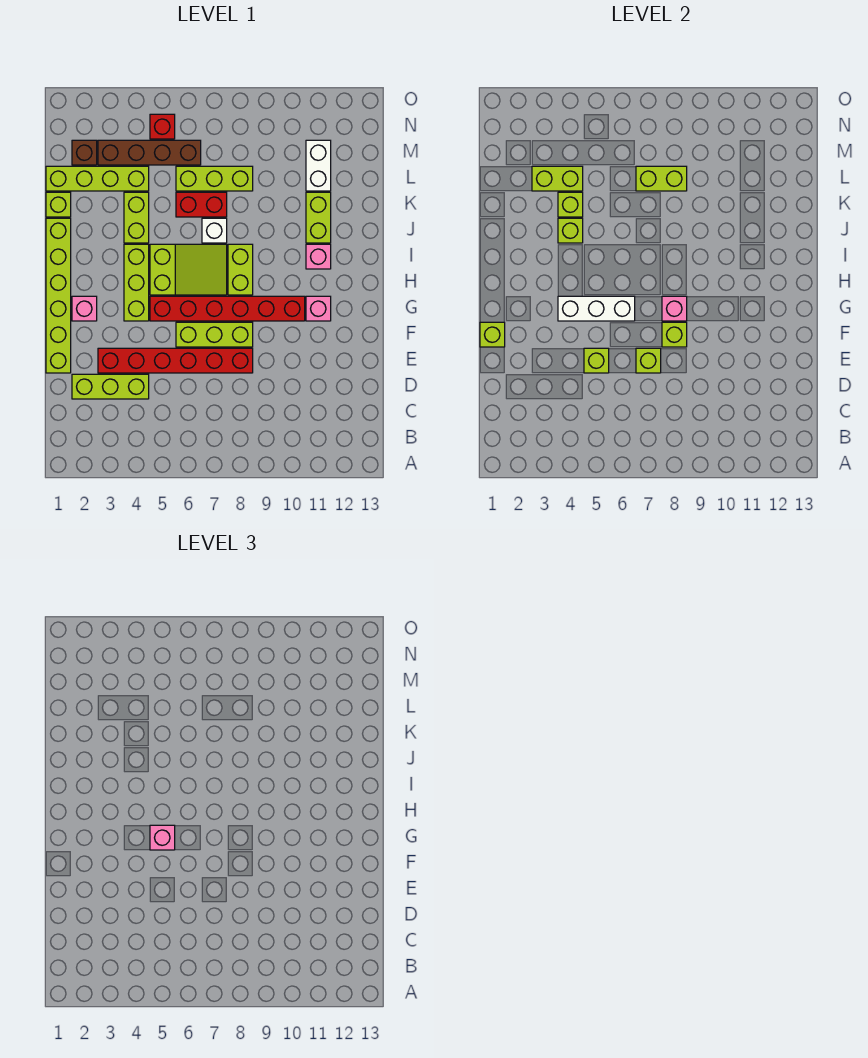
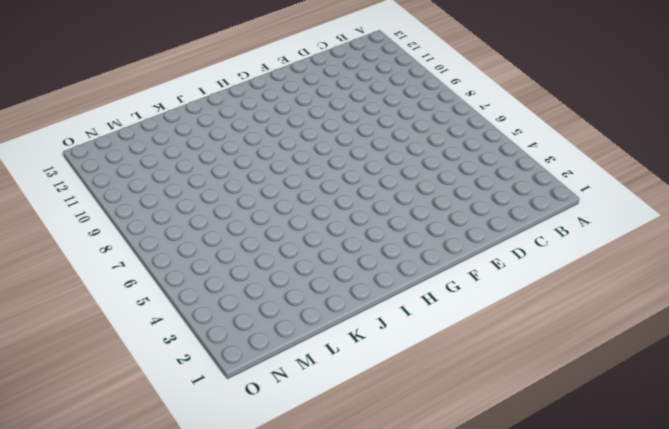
none -> lime 1x3 brick [72,374,149,399]
none -> lime 1x6 brick [46,218,71,373]
none -> red 1x6 brick [98,348,253,373]
none -> lime 1x3 brick [176,322,253,347]

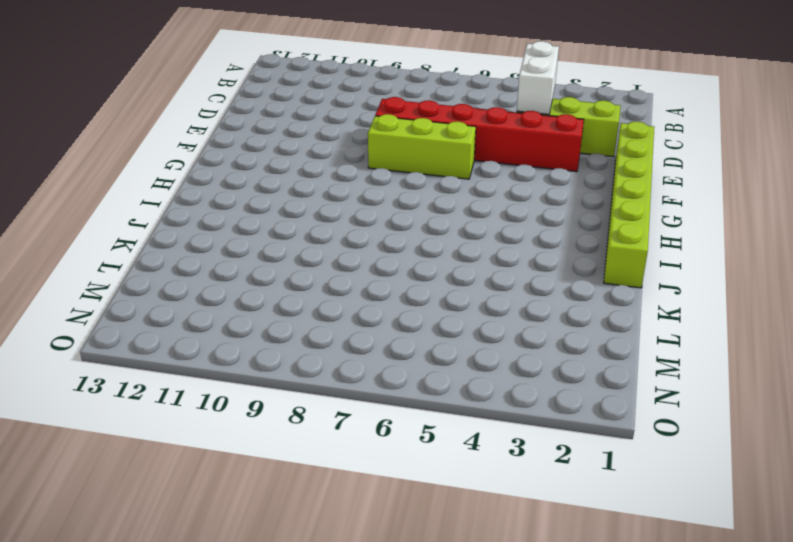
white 1x2 brick [517,41,559,114] -> white 1x2 brick moved to [306,140,331,191]
none -> pink 1x1 brick [72,296,97,321]
none -> lime 1x3 brick [124,244,149,321]
none -> red 1x6 brick [150,296,305,321]
none -> pink 1x1 brick [306,296,331,321]

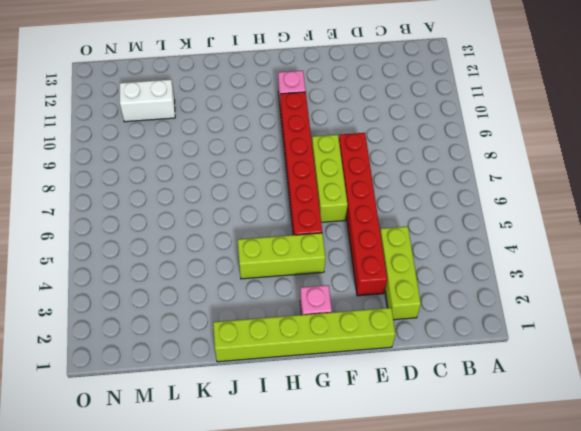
none -> lime 2x3 slope [150,244,227,295]
none -> lime 1x2 brick [228,244,253,295]
none -> pink 1x1 brick [306,244,331,269]
none -> lime 1x2 brick [124,192,149,243]

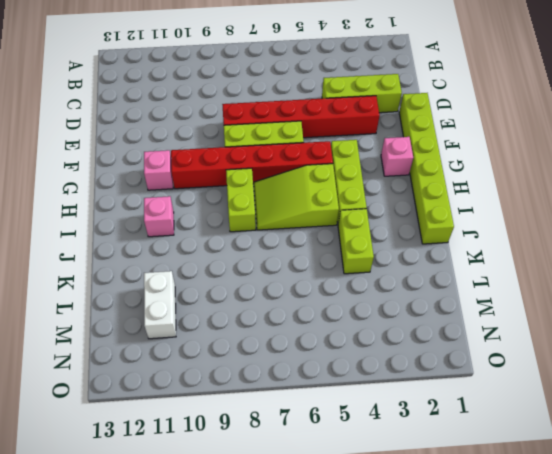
none -> white 1x1 brick [202,218,227,243]
none -> lime 1x2 brick [306,192,331,243]
none -> lime 1x1 brick [46,192,71,217]
none -> red 1x2 brick [176,192,227,217]

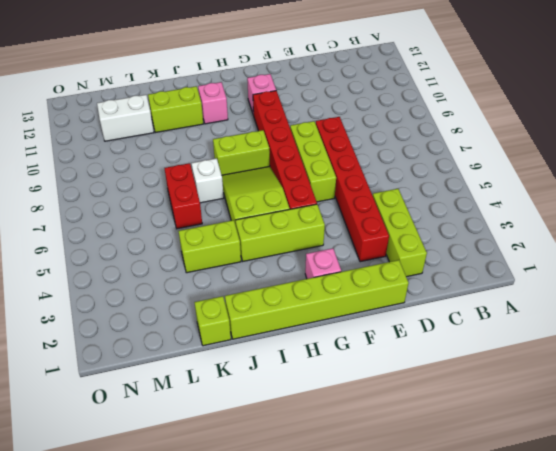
none -> lime 1x4 brick [46,166,149,191]
none -> lime 1x3 brick [176,166,253,191]
none -> brown 1x1 brick [72,140,97,165]
none -> brown 1x4 brick [98,140,201,165]

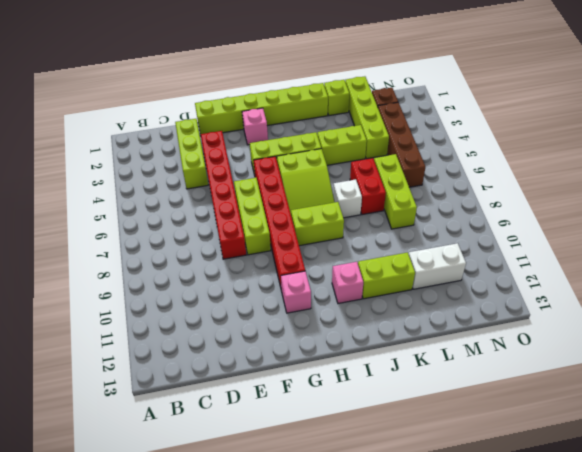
none -> red 1x1 brick [150,114,175,139]
none -> lime 1x1 brick [584,348,609,373]
none -> lime 1x1 brick [636,348,661,373]
none -> lime 1x1 brick [480,322,505,347]

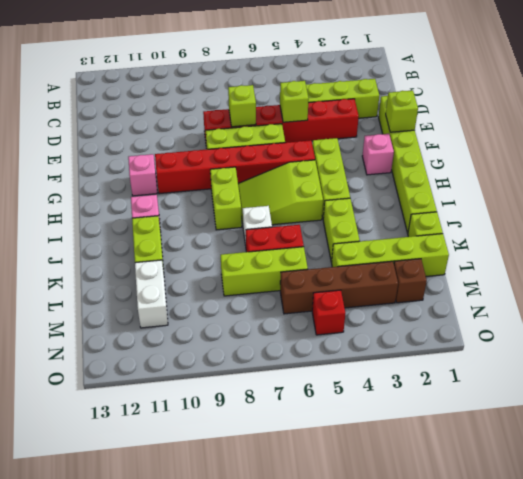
none -> lime 1x1 brick [662,322,687,347]
none -> white 1x3 brick [558,296,635,321]
none -> pink 1x1 brick [662,296,687,321]
none -> lime 1x1 brick [558,218,583,243]

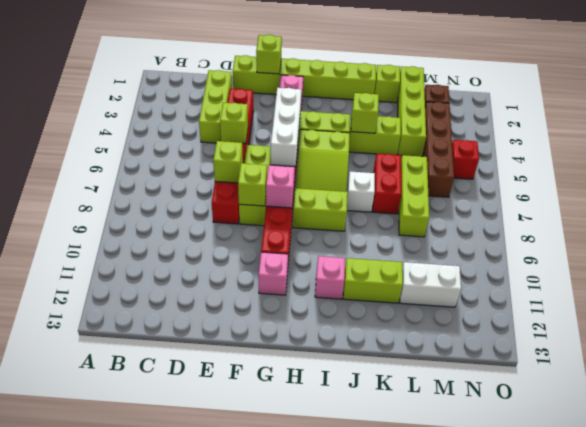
none -> lime 1x1 brick [558,192,583,217]
none -> lime 1x2 brick [532,166,583,191]
none -> lime 1x2 brick [636,166,687,191]
none -> pink 1x1 brick [150,825,175,850]

